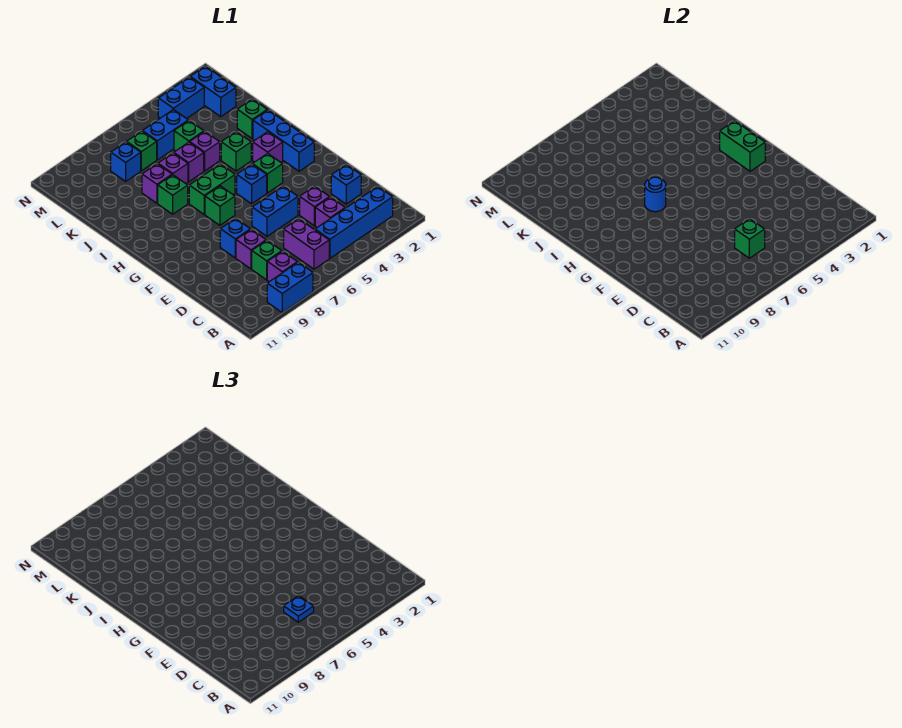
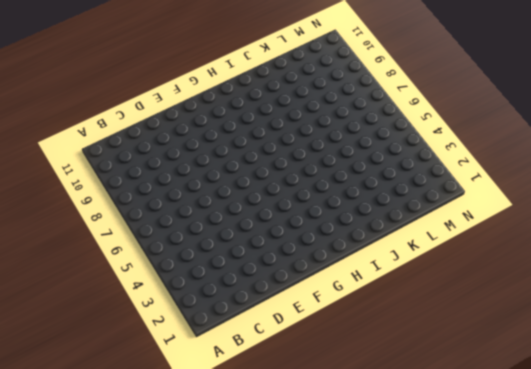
none -> blue 1x2 brick [267,262,313,312]
none -> blue 1x4 brick [315,186,393,258]
none -> purple 1x2 brick [284,219,329,269]
none -> purple 1x1 brick [267,251,297,282]

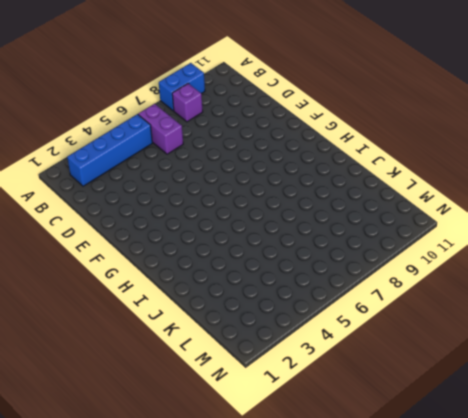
none -> purple 1x1 brick [315,197,345,227]
none -> green 1x1 brick [252,240,282,280]
none -> blue 1x1 brick [331,165,361,204]
none -> purple 1x1 brick [300,186,330,226]

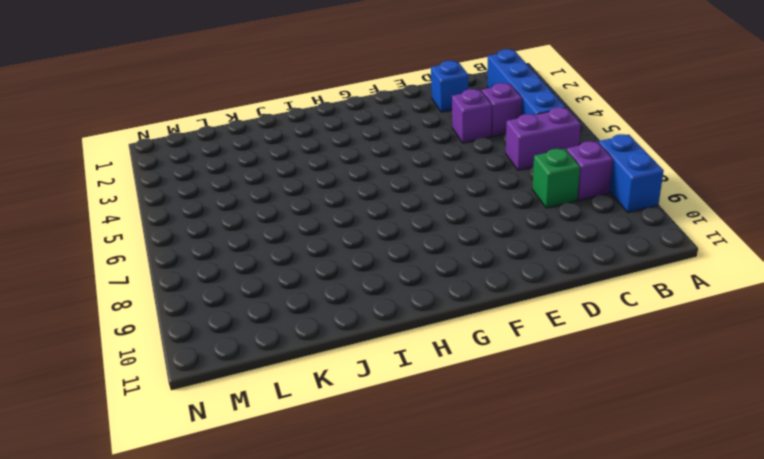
none -> purple 1x1 brick [236,229,266,269]
none -> blue 1x2 brick [252,186,298,236]
none -> blue 1x1 brick [220,218,251,258]
none -> blue 1x3 brick [253,110,314,171]

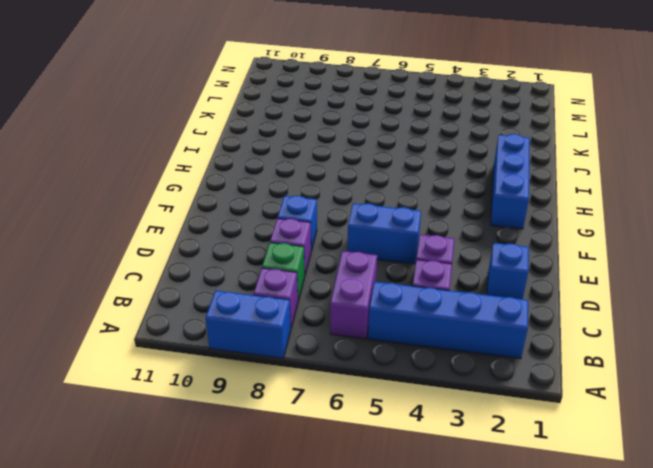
none -> green 1x1 brick [252,153,283,193]
none -> blue 1x1 brick [237,164,267,204]
none -> green 1x1 brick [205,186,235,225]
none -> purple 1x1 brick [253,132,283,162]

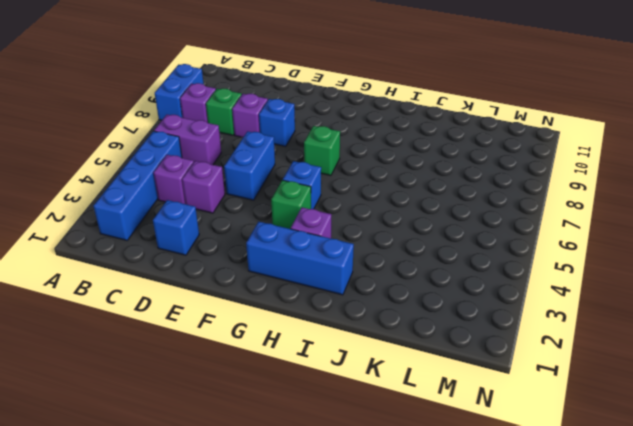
none -> green 1x2 brick [189,164,235,214]
none -> green 1x1 brick [221,132,251,171]
none -> green 1x1 brick [158,175,188,214]
none -> green 1x1 brick [237,99,267,139]

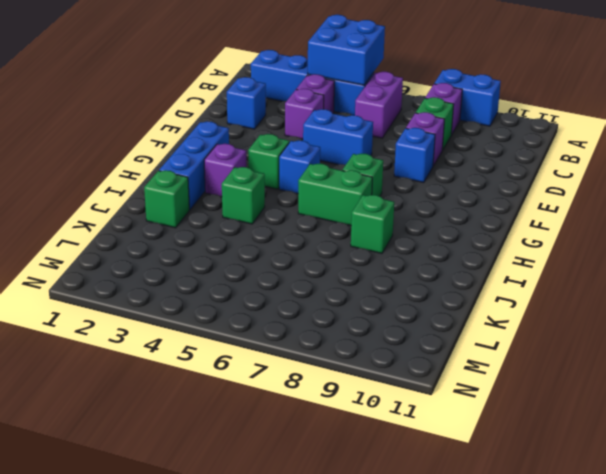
blue 2x2 brick [308,15,385,85] -> none
none -> purple 1x1 brick [190,131,220,171]
none -> purple 1x1 brick [174,142,204,182]
none -> purple 1x1 brick [158,153,188,183]
none -> purple 1x1 brick [142,164,172,203]

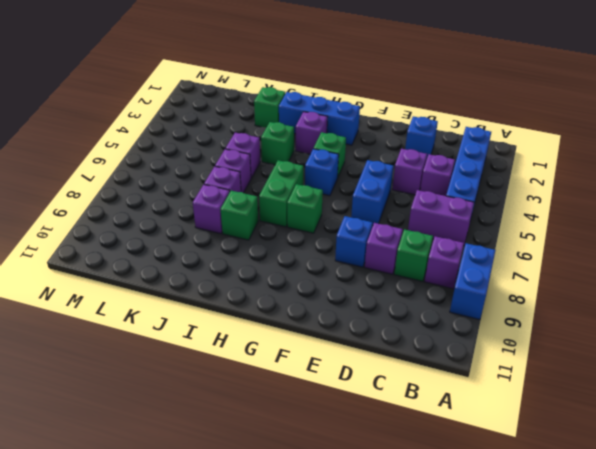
none -> green 1x1 brick [174,121,204,151]
none -> blue 1x2 brick [190,66,236,117]
none -> blue 1x2 brick [142,110,189,160]
none -> green 1x1 brick [127,131,157,171]

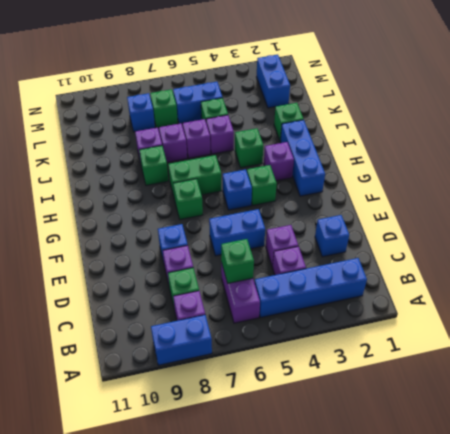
none -> blue 1x2 brick [158,77,204,119]
none -> green 1x2 brick [720,121,765,171]
none -> blue 1x1 round brick [645,177,666,212]
none -> blue 1x1 plate [284,596,314,622]

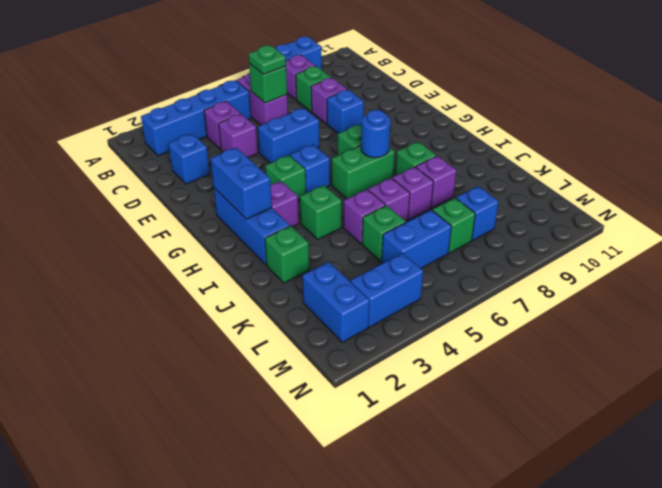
green 1x1 plate [248,45,286,74] -> blue 1x1 plate [284,596,314,622]
blue 1x2 brick [211,148,272,219] -> green 1x2 brick [720,121,765,171]

